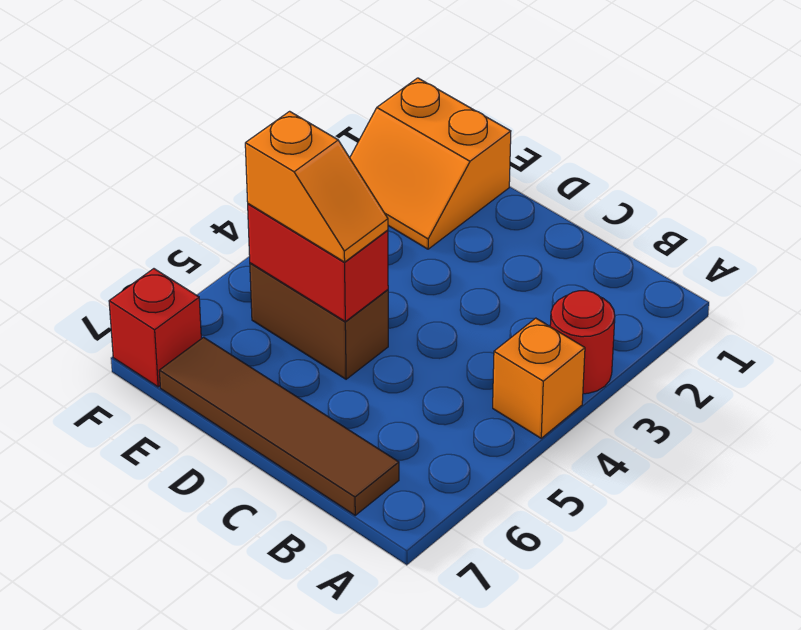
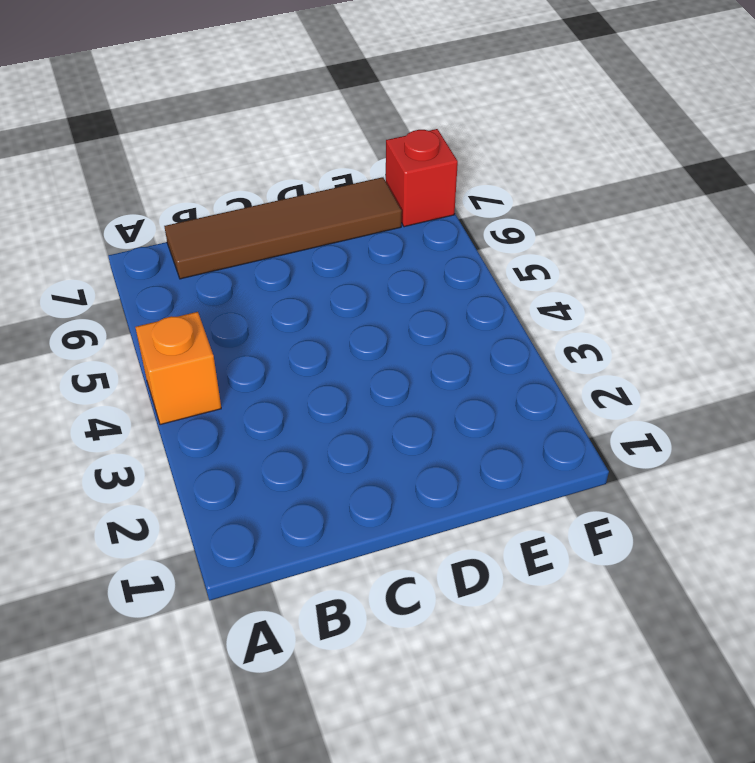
none -> red 1x1 round brick [550,291,615,394]
none -> brown 1x2 brick [250,263,388,379]

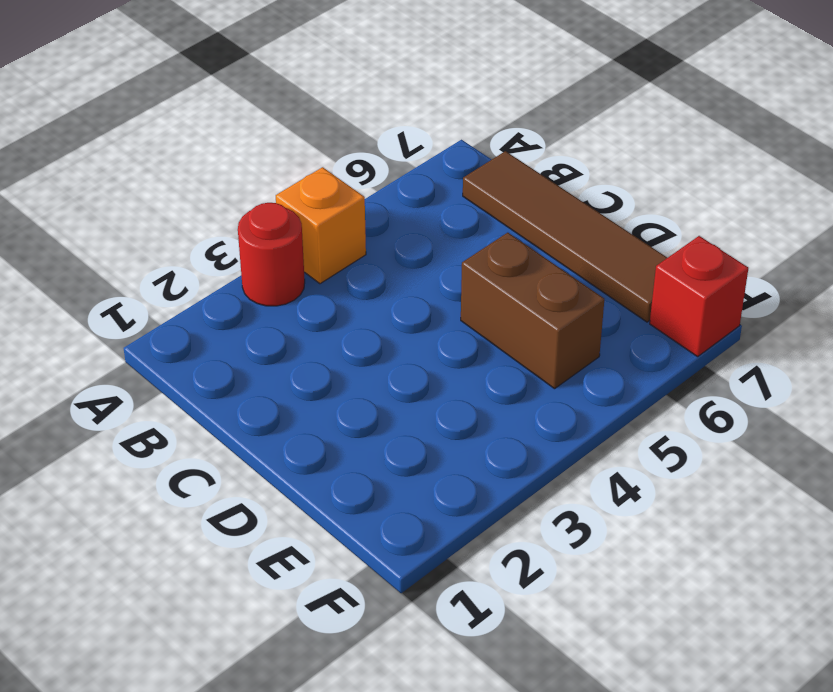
none -> orange 2x2 slope [350,78,511,249]
none -> red 1x2 brick [248,204,388,321]

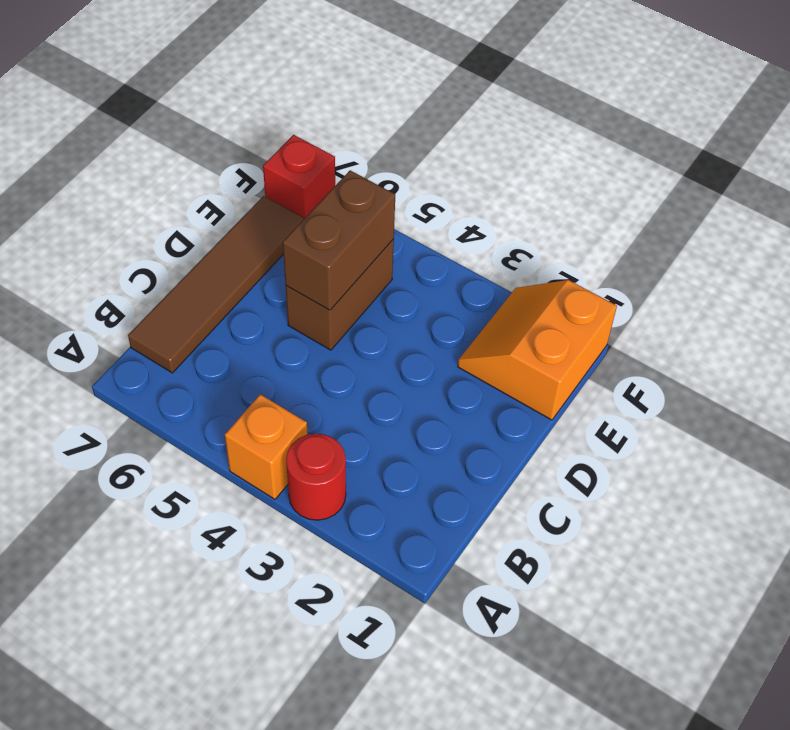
brown 1x2 brick [283,170,395,310] -> red 1x2 brick [248,204,388,321]
none -> orange 1x2 slope [245,111,388,262]

